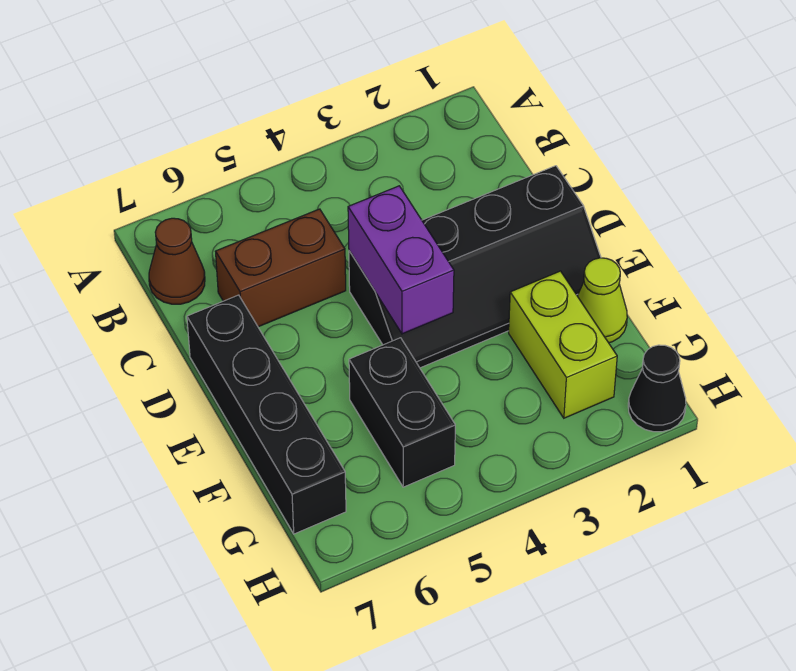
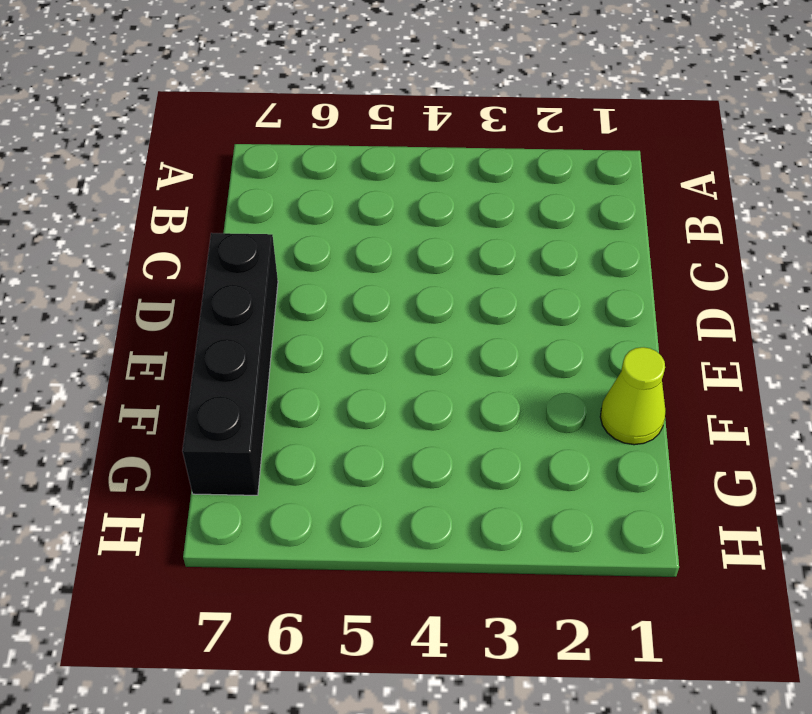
none -> brown 1x1 cone [149,218,205,304]
none -> brown 1x2 brick [216,209,346,327]

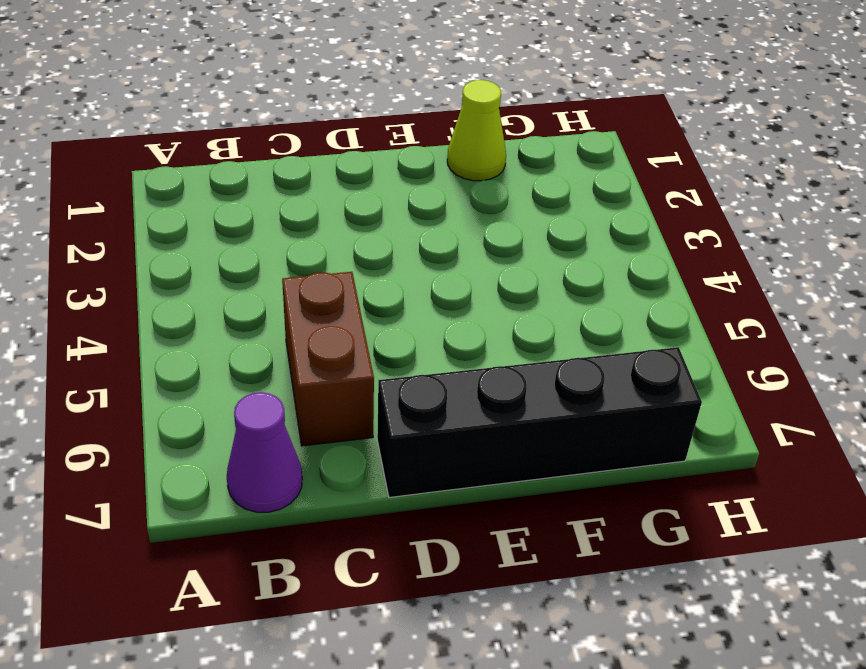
purple 1x1 cone [227,392,302,512] -> brown 1x1 cone [149,218,205,304]
none -> black 2x4 slope [349,166,601,368]
none -> lime 1x2 brick [509,271,617,418]

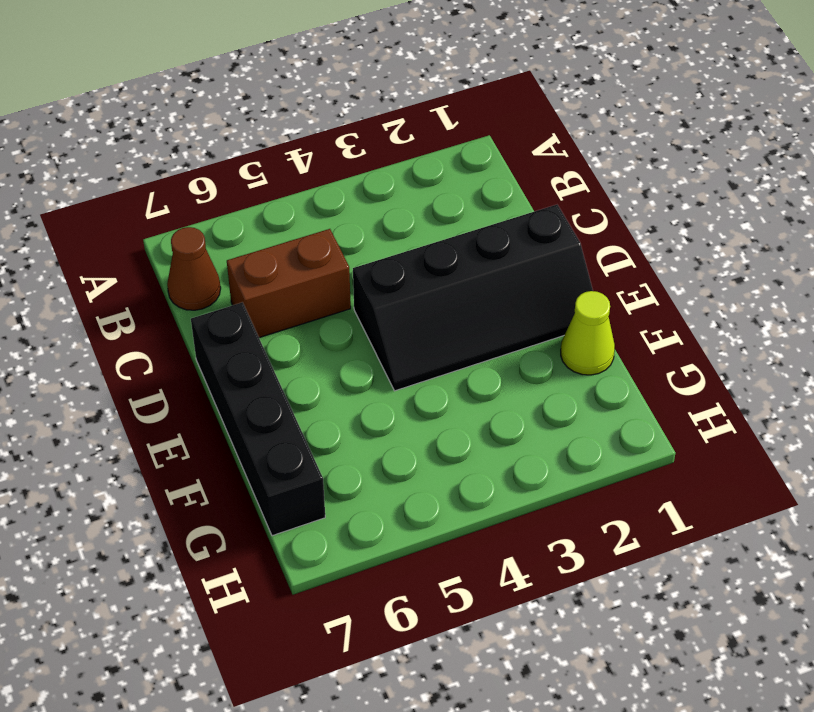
none -> lime 1x2 brick [509,271,617,418]
none -> black 1x2 brick [349,338,455,487]

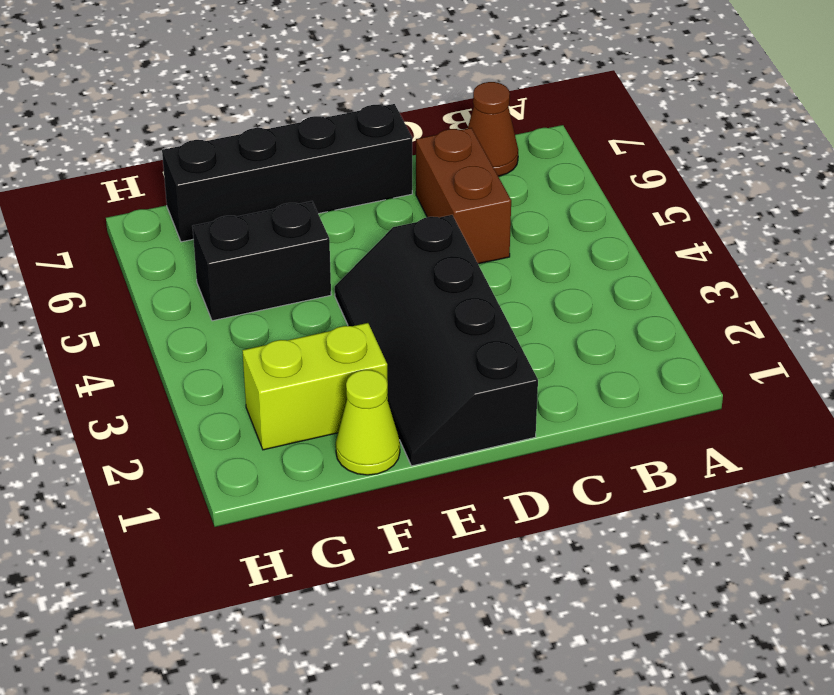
none -> black 1x1 cone [628,345,686,432]
none -> purple 1x2 brick [348,186,454,334]

